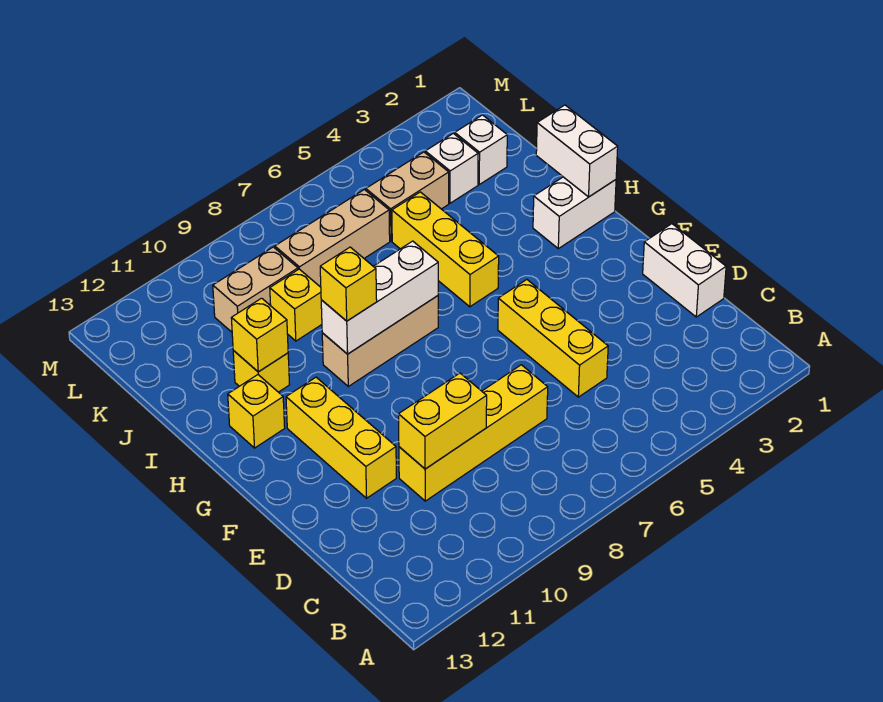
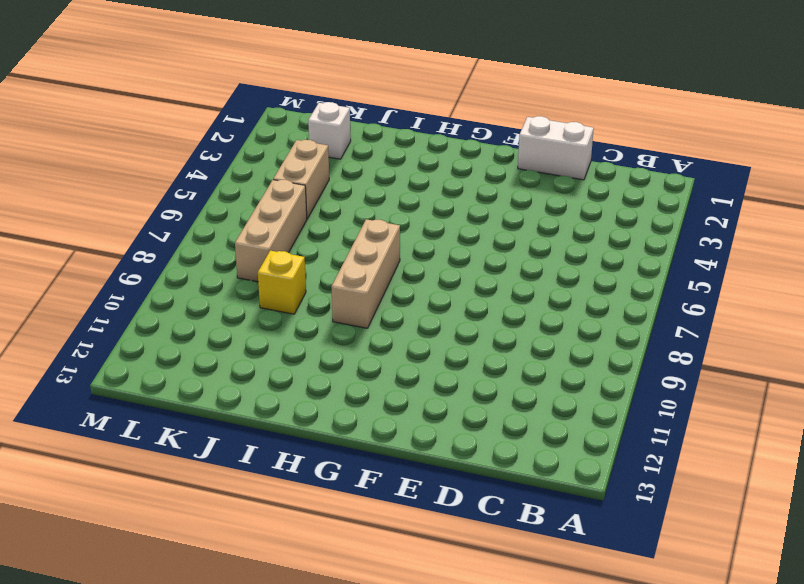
none -> yellow 1x3 brick [498,280,608,397]
none -> yellow 1x4 brick [399,365,548,501]
none -> yellow 1x3 brick [286,377,396,498]

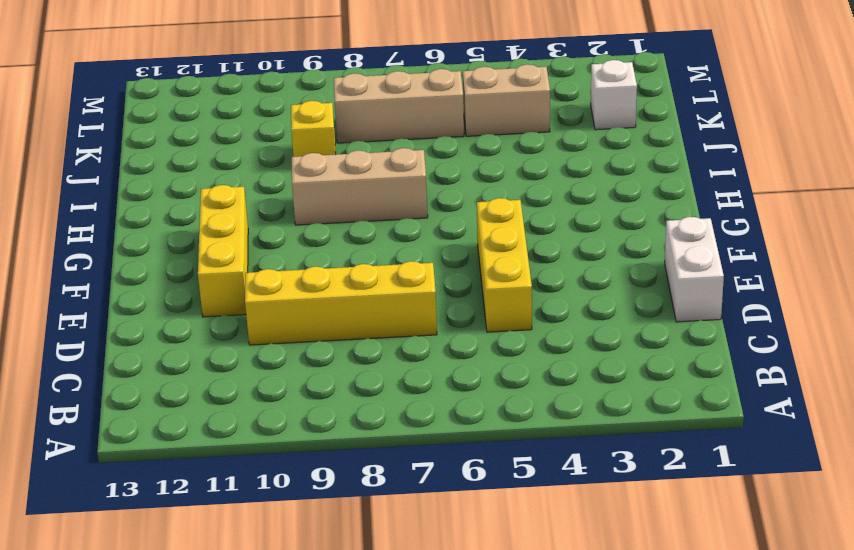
none -> white 1x2 brick [533,177,616,249]
none -> yellow 1x3 brick [392,192,499,307]
none -> yellow 1x1 brick [228,375,285,448]

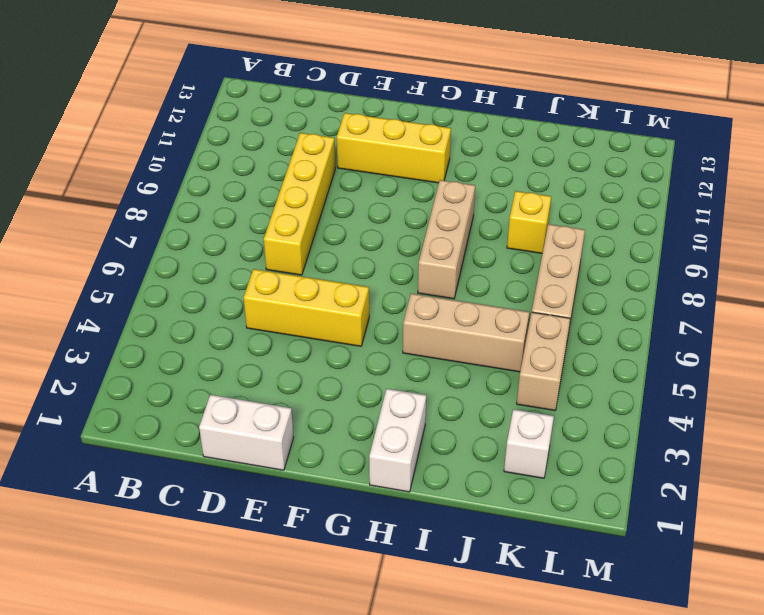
tan 1x3 brick [403,294,529,372] -> yellow 1x3 brick [392,192,499,307]
none -> yellow 1x1 brick [228,375,285,448]
none -> yellow 1x1 brick [233,351,290,392]
none -> white 1x1 brick [425,133,478,203]

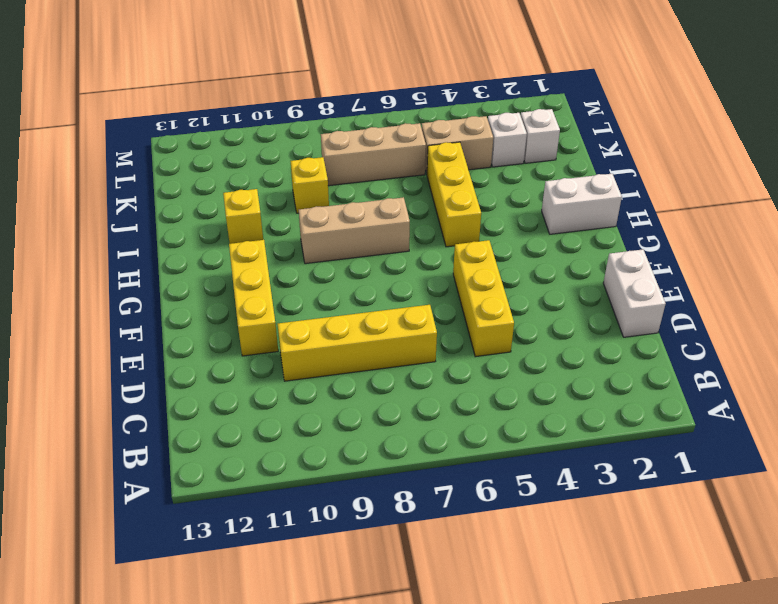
none -> yellow 1x1 brick [228,375,285,448]
none -> tan 1x2 brick [213,247,298,332]
none -> yellow 1x2 brick [399,373,487,469]

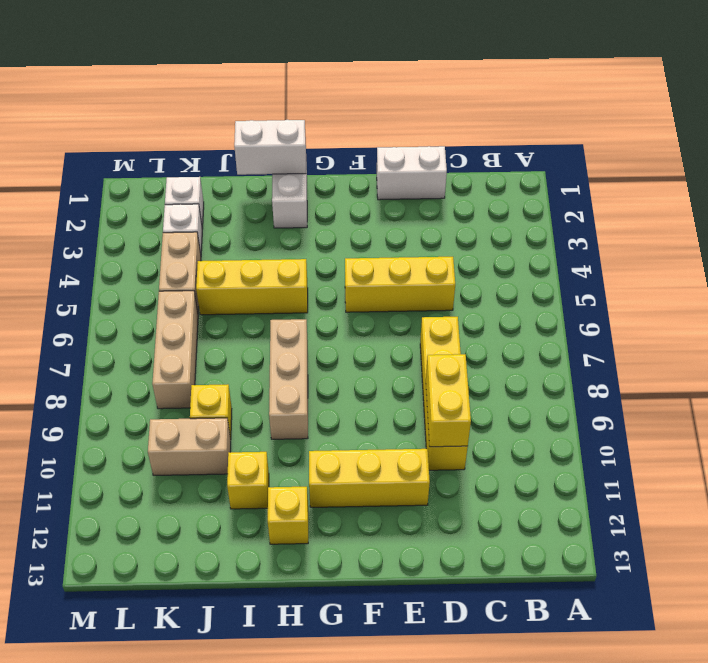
tan 1x2 brick [148,418,231,475] -> tan 1x2 brick turned to [213,247,298,332]
none -> white 1x3 brick [321,241,438,354]
none -> yellow 1x1 brick [231,298,288,372]
none -> yellow 1x1 brick [320,247,377,321]

